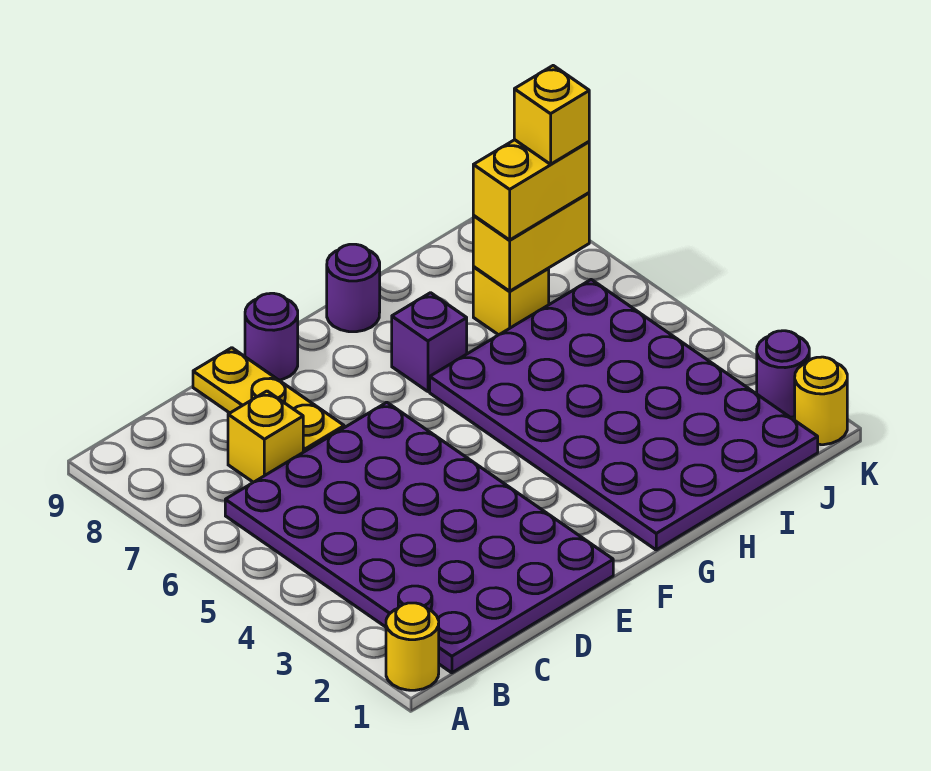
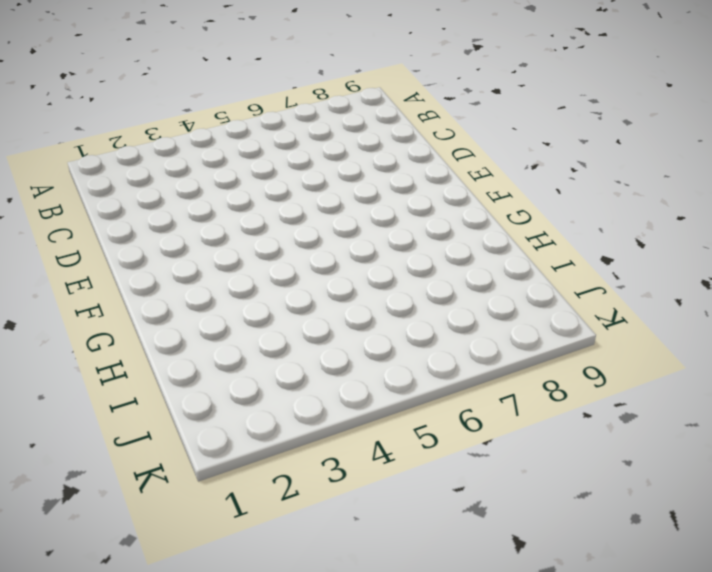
none -> yellow 1x1 round brick [386,603,439,690]
none -> purple 4x6 plate [225,402,613,673]
none -> yellow 1x1 brick [228,391,303,482]

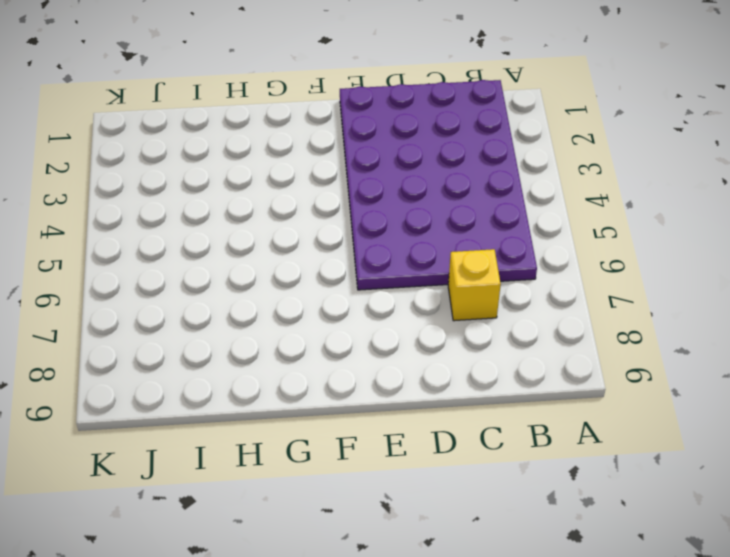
none -> yellow 1x1 round brick [386,603,439,690]
none -> yellow 1x3 plate [193,348,344,452]
none -> purple 1x1 round brick [245,293,298,380]

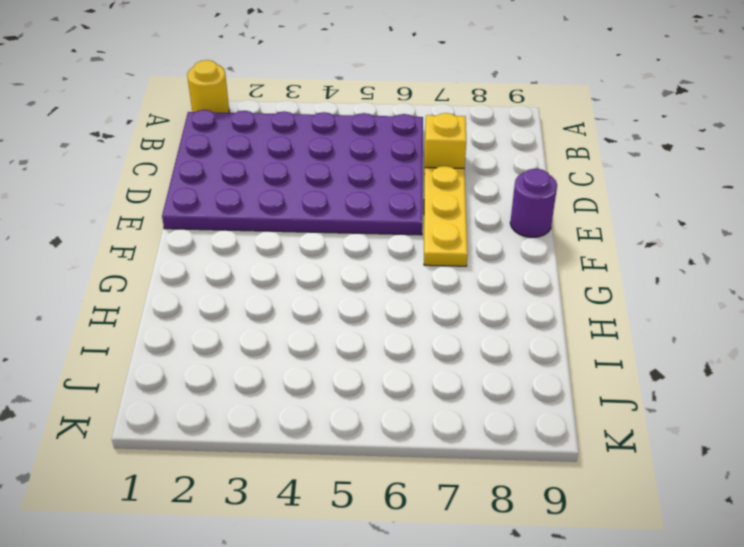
yellow 1x3 plate [424,166,468,266] -> yellow 1x3 plate turned to [193,348,344,452]
none -> purple 4x6 plate [430,280,818,550]
none -> purple 1x1 brick [392,293,467,391]
none -> purple 1x1 round brick [327,244,380,332]

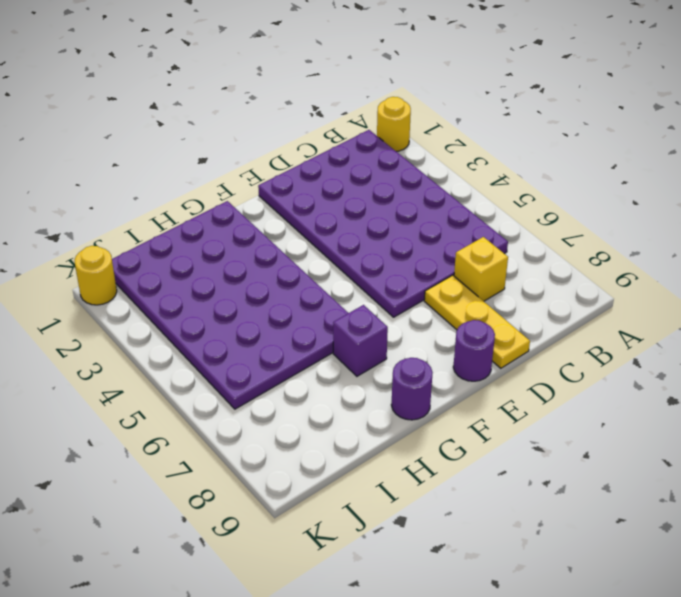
none -> yellow 1x1 brick [473,267,549,335]
none -> purple 1x1 round brick [757,331,809,417]
none -> yellow 1x2 brick [473,193,589,291]

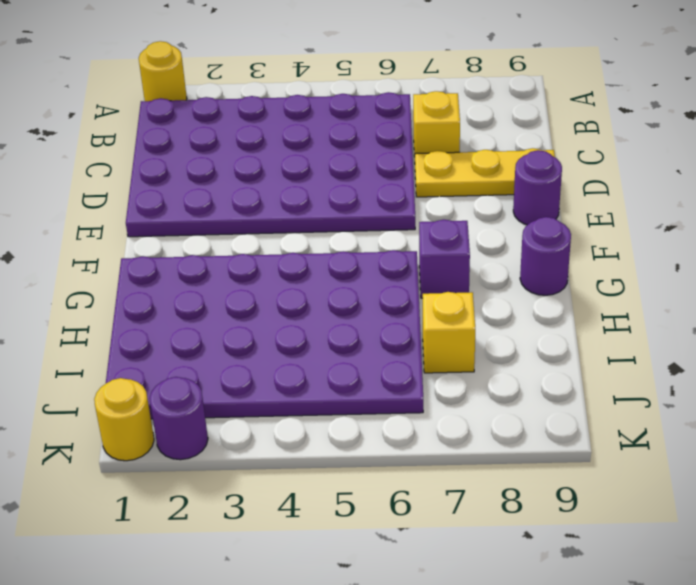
none -> yellow 1x2 brick [473,193,589,291]
none -> yellow 1x2 brick [473,140,589,240]
none -> yellow 1x1 brick [514,66,589,164]

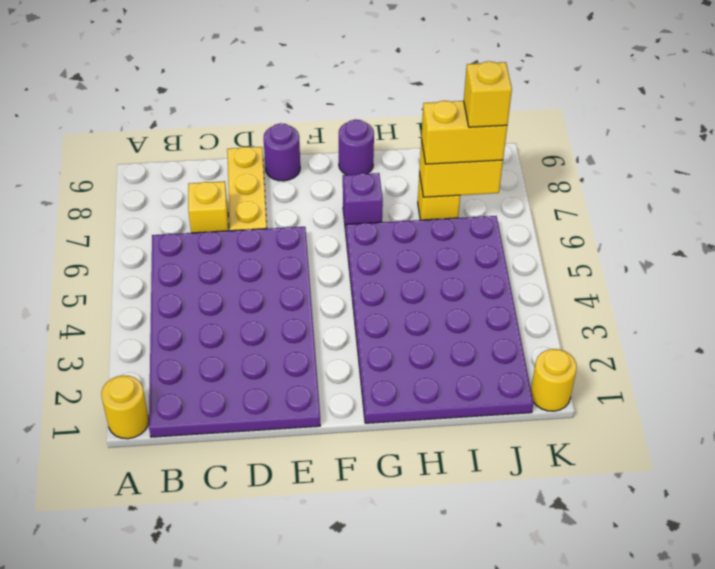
none -> purple 1x1 round brick [757,331,809,417]

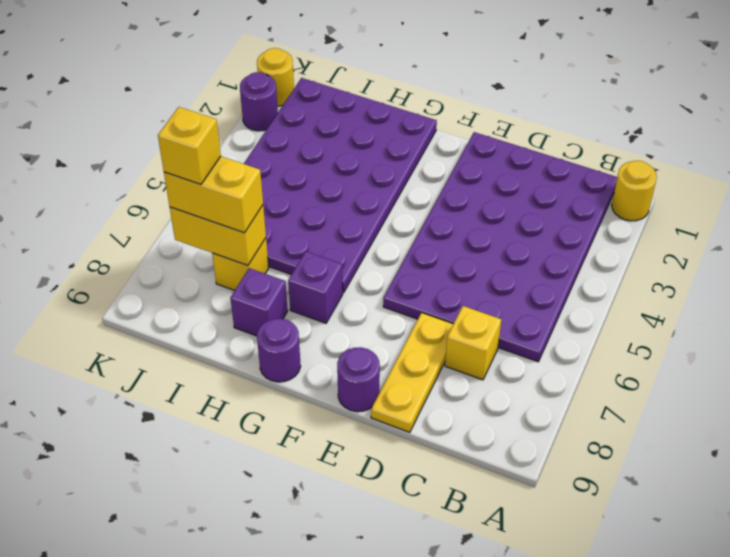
purple 1x1 brick [231,268,288,336] -> none

